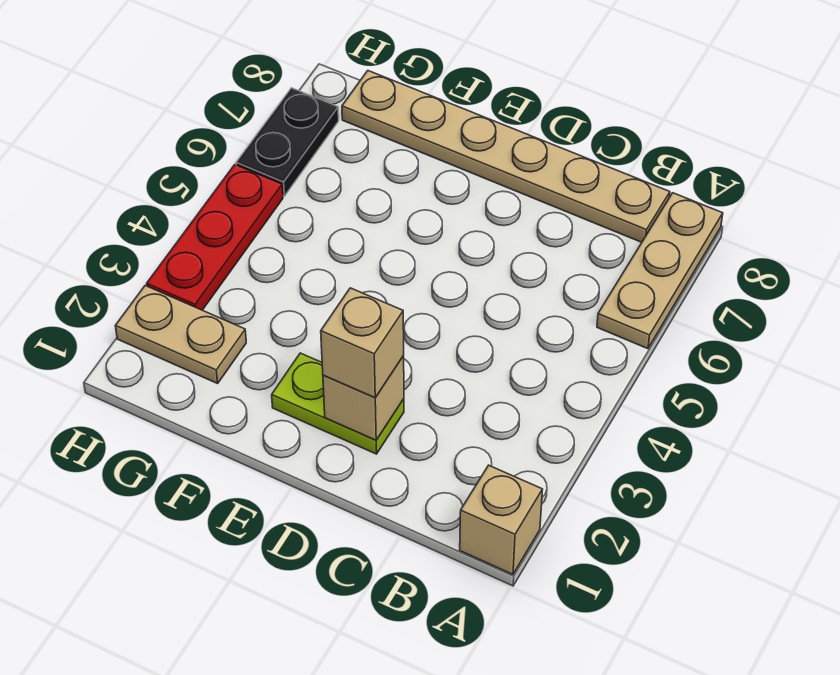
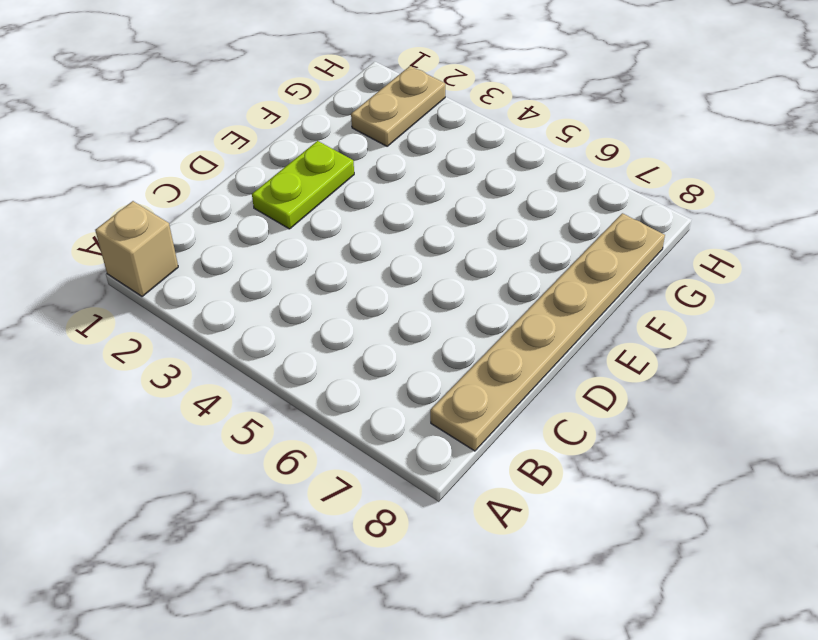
none -> tan 1x3 plate [597,193,723,349]
none -> red 1x3 plate [147,165,283,310]

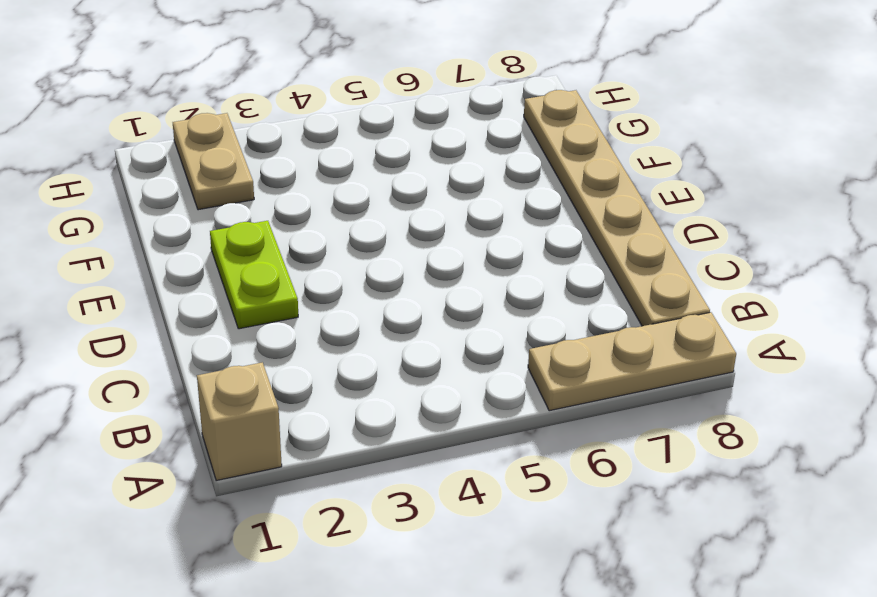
none -> red 1x3 plate [147,165,283,310]
none -> black 1x2 plate [236,88,339,196]

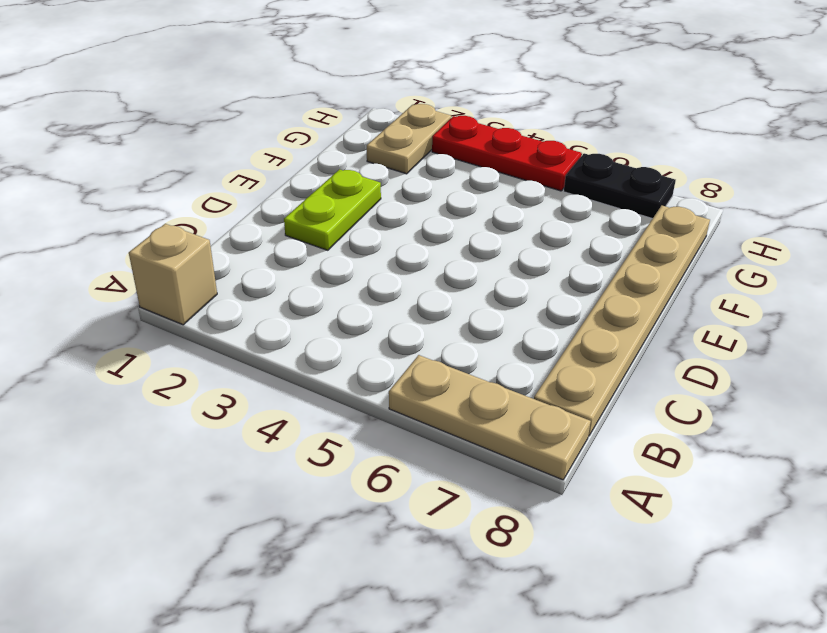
none -> tan 1x1 brick [323,356,404,440]
none -> tan 1x1 brick [321,288,404,398]

